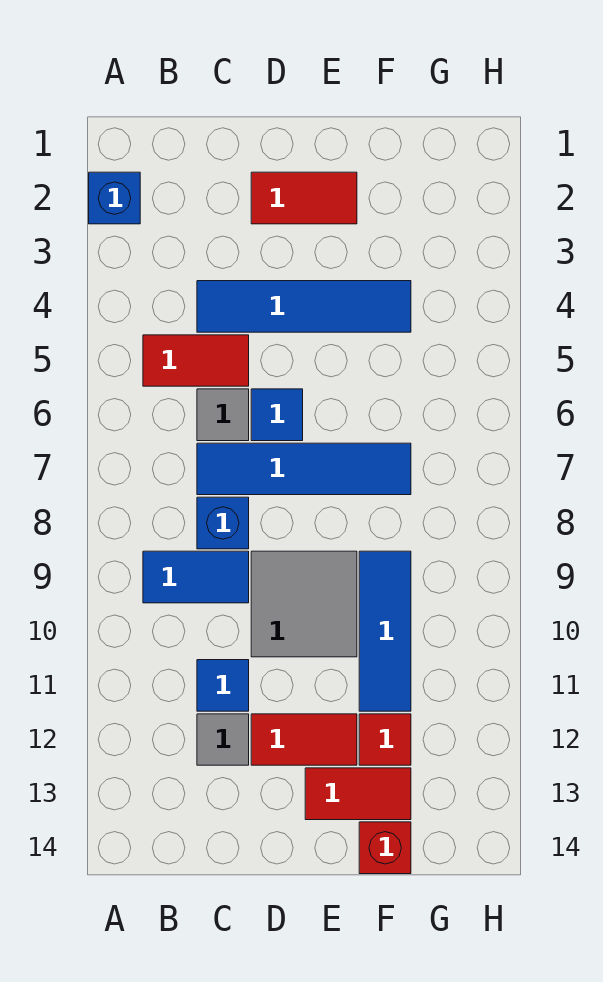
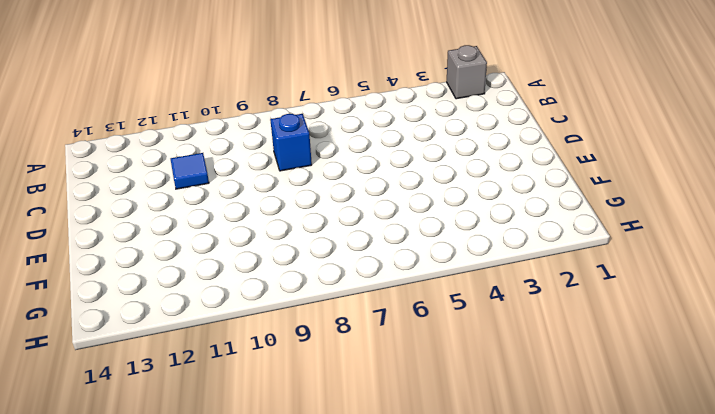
grey 1x1 brick [447,45,487,99] -> blue 1x1 brick [89,172,140,224]
none -> red 1x2 tile [143,335,249,386]
none -> blue 1x2 tile [143,551,249,603]
none -> blue 1x4 tile [197,281,411,332]

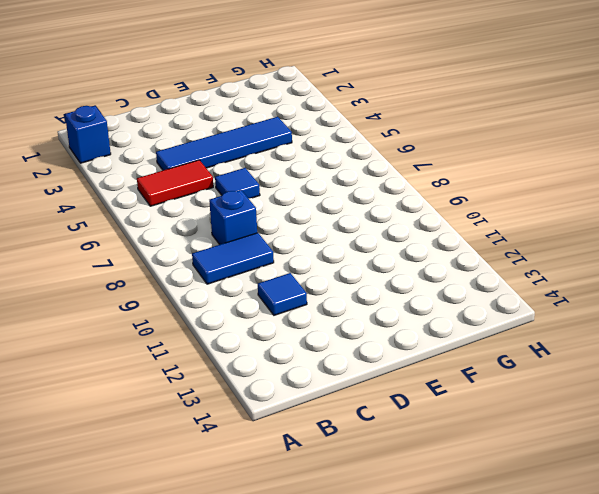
none -> grey 1x1 tile [197,389,249,441]
none -> blue 1x4 tile [197,443,411,495]
none -> grey 1x1 tile [197,714,249,765]

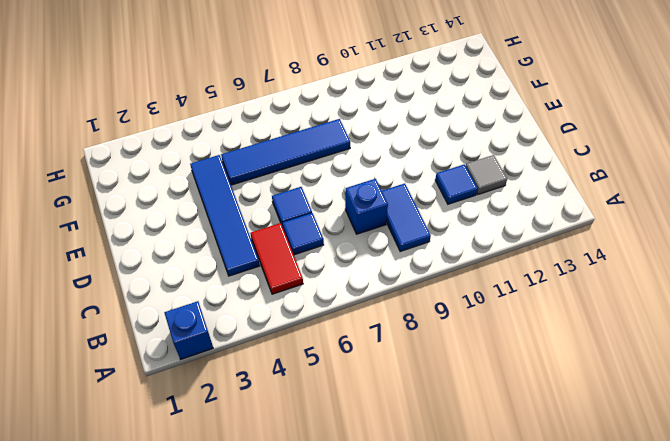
blue 1x1 tile [283,213,324,255] -> grey 1x1 tile [197,389,249,441]
blue 1x4 tile [221,119,350,185] -> blue 1x4 tile turned to [197,443,411,495]
none -> red 1x2 tile [251,172,357,224]
none -> grey 2x2 tile [251,551,357,657]
none -> red 1x2 tile [251,714,357,765]

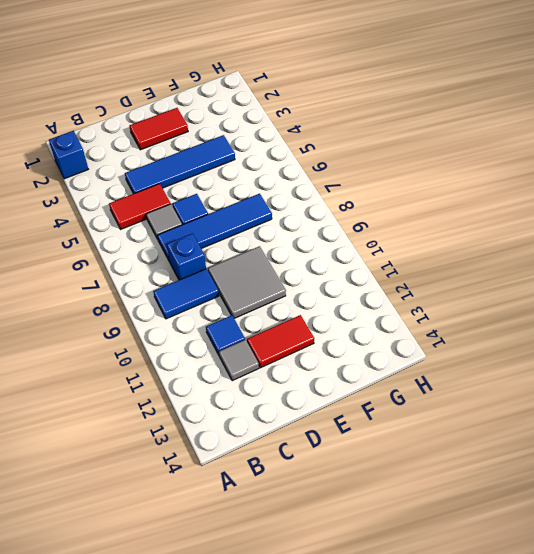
none -> red 1x2 tile [305,768,411,820]
none -> blue 1x3 tile [359,551,411,711]
none -> red 1x1 tile [359,714,411,765]

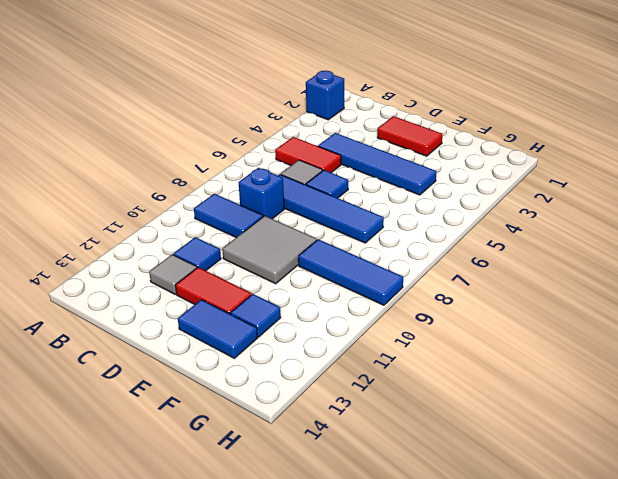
blue 1x2 tile [178,299,257,358] -> red 1x2 tile [305,768,411,820]
blue 1x3 tile [298,239,403,305] -> blue 1x3 tile turned to [359,551,411,711]
blue 1x1 tile [230,294,281,337] -> red 1x1 tile [359,714,411,765]
none -> red 1x1 brick [359,822,411,874]

